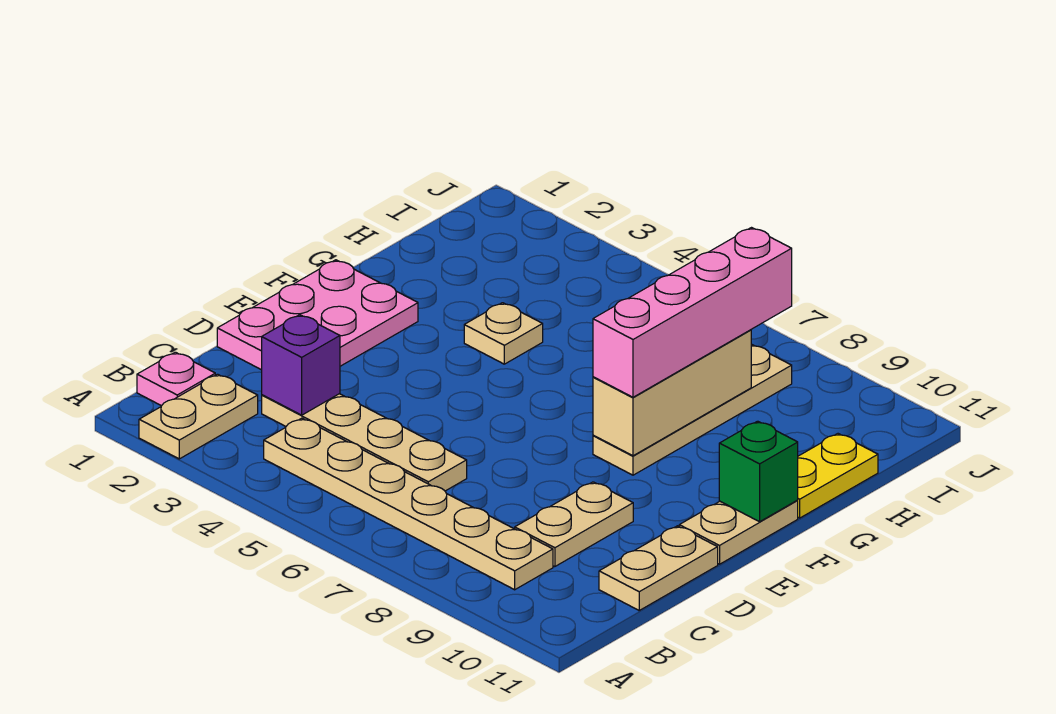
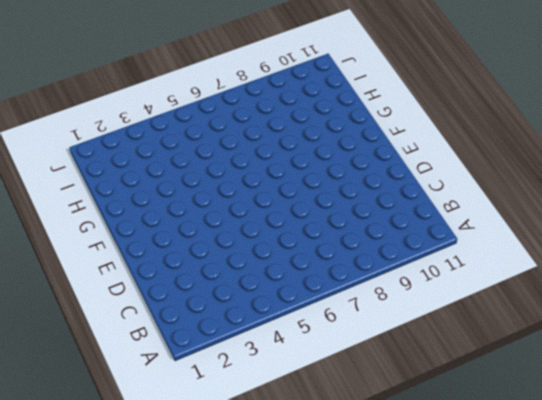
none -> tan 1x2 plate [139,374,258,459]
none -> pink 1x1 plate [137,352,215,406]
none -> tan 1x6 plate [264,418,553,590]

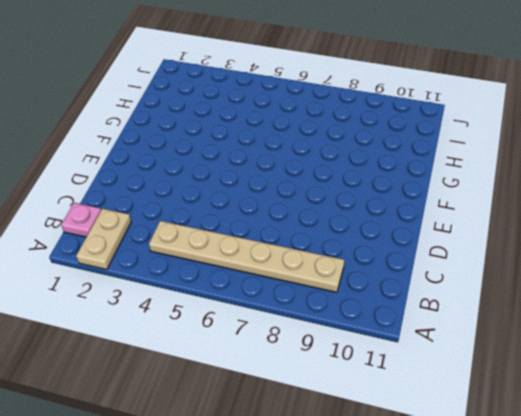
none -> tan 1x4 plate [262,394,467,491]
none -> tan 1x2 plate [515,482,633,567]
none -> tan 1x2 plate [599,526,718,610]

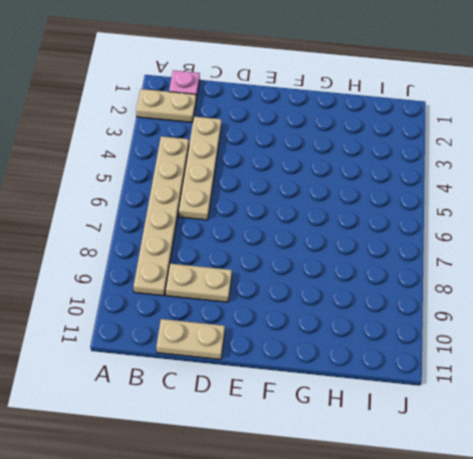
none -> pink 2x3 plate [217,260,418,370]
none -> tan 1x2 plate [679,501,798,564]
none -> tan 1x4 plate [593,344,792,475]

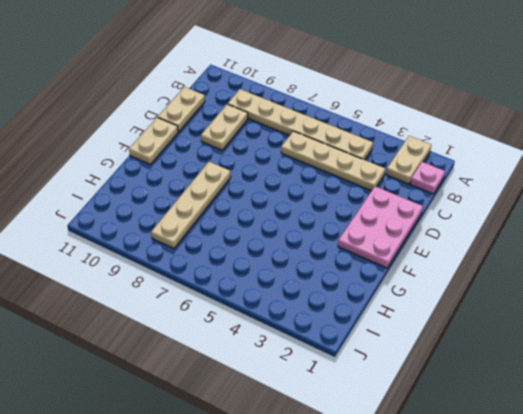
none -> tan 1x1 plate [464,303,543,364]
none -> yellow 1x2 plate [797,434,878,518]
none -> purple 1x1 brick [262,315,340,415]

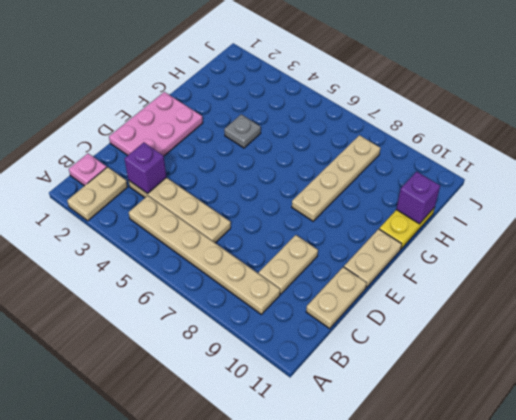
grey 1x1 plate [224,114,261,148] -> tan 1x1 plate [464,303,543,364]
purple 1x1 brick [396,172,440,224] -> none
none -> tan 1x3 brick [593,330,751,456]
none -> green 1x1 brick [719,421,798,522]
none -> pink 1x4 brick [593,228,792,397]

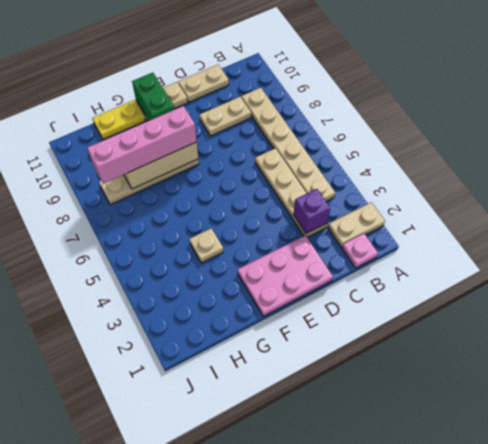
green 1x2 brick [132,73,175,121] -> green 1x1 brick [719,421,798,522]

